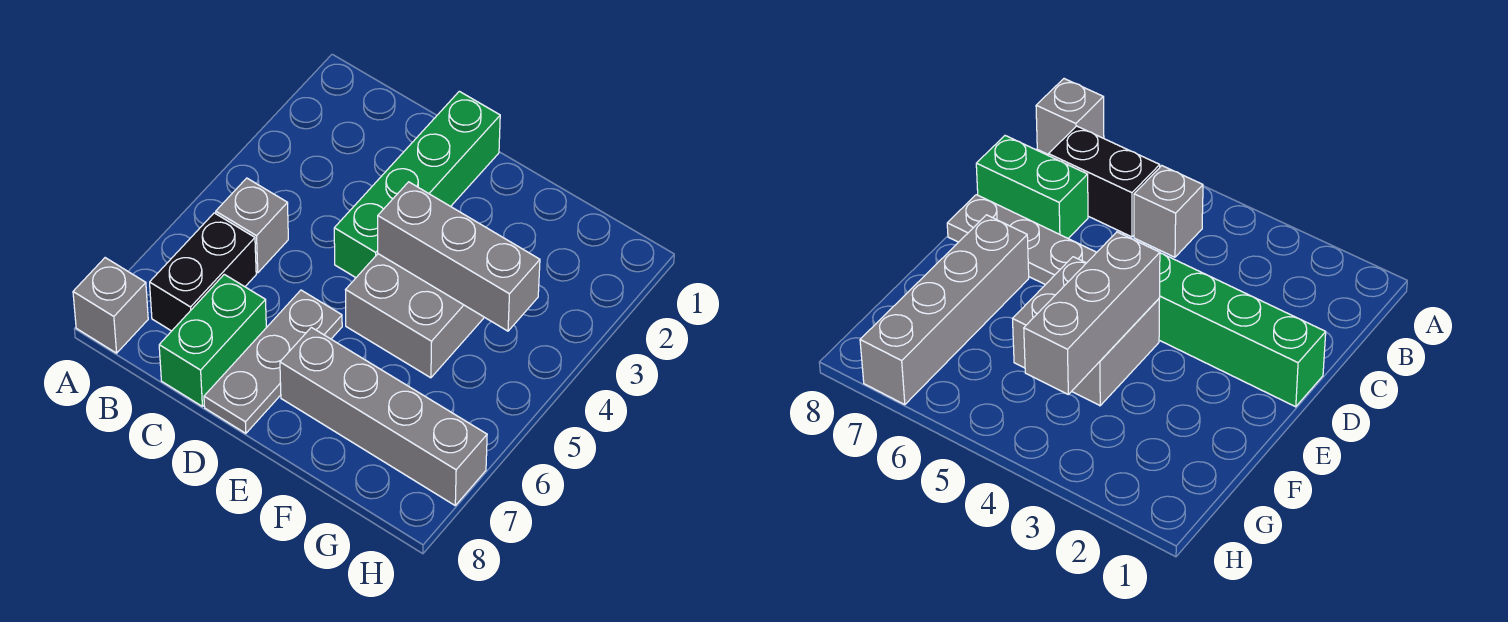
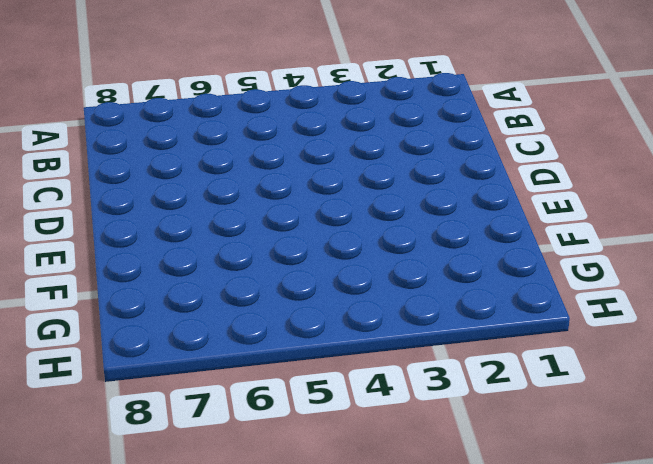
none -> grey 1x1 brick [73,258,148,353]
none -> grey 1x1 brick [216,178,288,273]

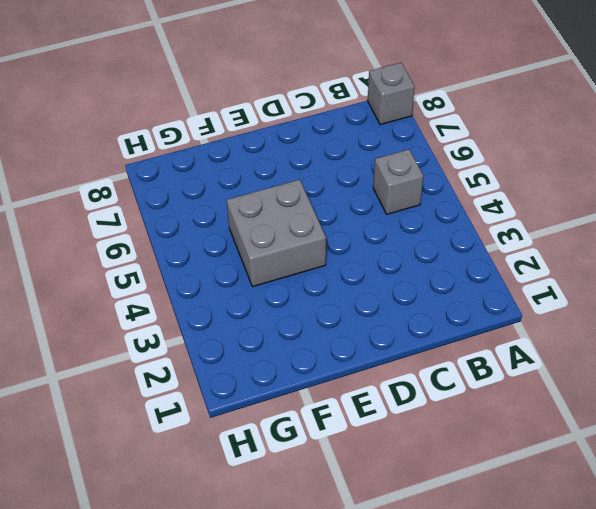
none -> black 1x2 brick [150,213,256,331]
none -> green 1x2 brick [159,274,266,406]

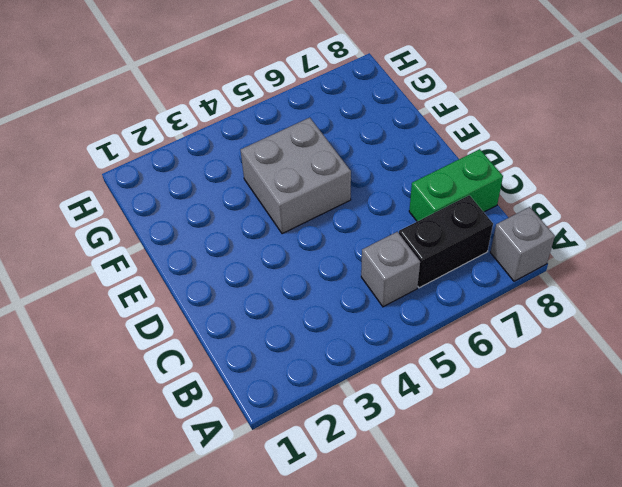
none -> green 1x4 brick [334,91,500,278]
none -> grey 1x3 plate [204,290,342,433]

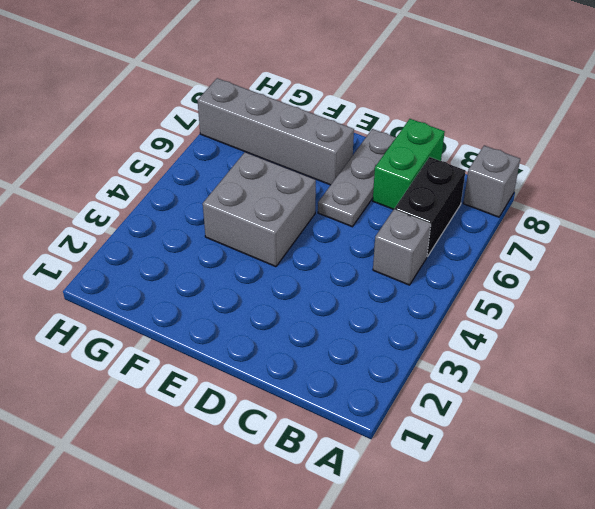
none -> green 1x4 brick [334,91,500,278]
none -> grey 1x3 brick [378,182,540,331]

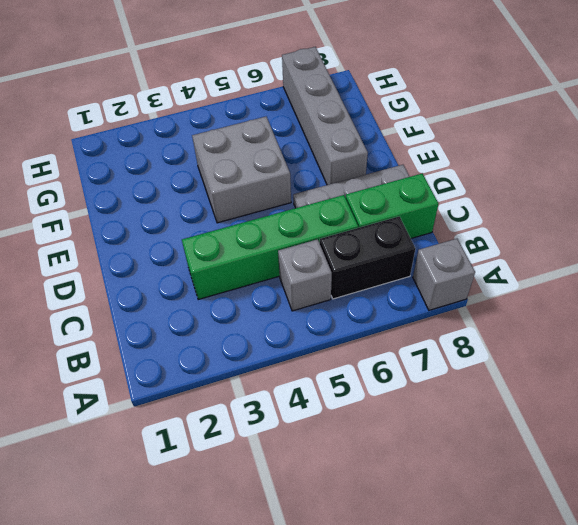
green 1x4 brick [182,195,358,300] -> green 1x4 brick moved to [334,91,500,278]
none -> grey 1x3 brick [378,182,540,331]

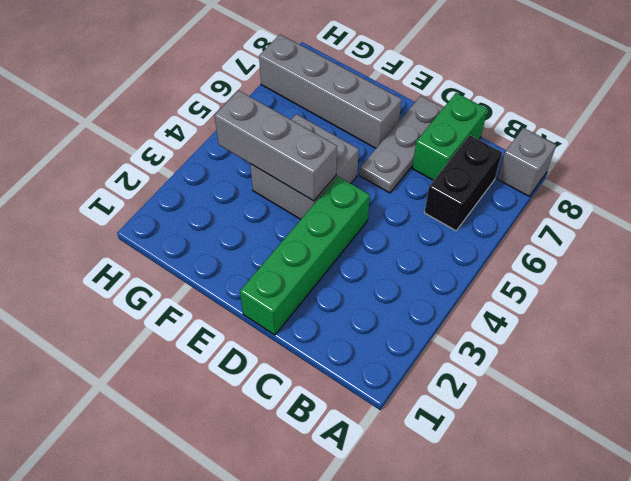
none -> grey 1x1 brick [216,178,288,273]

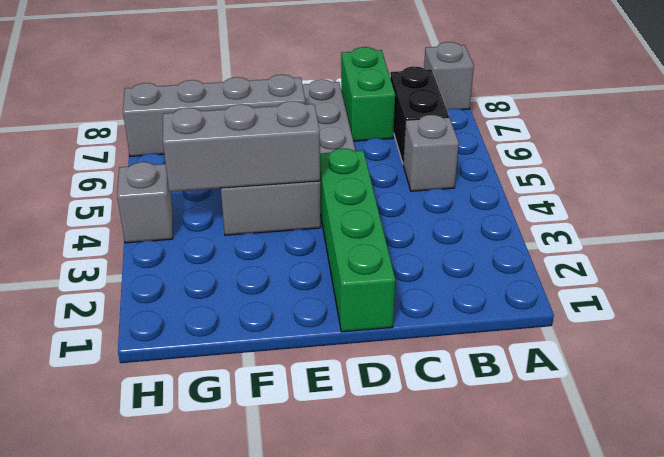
grey 1x1 brick [117,162,173,243] -> none

